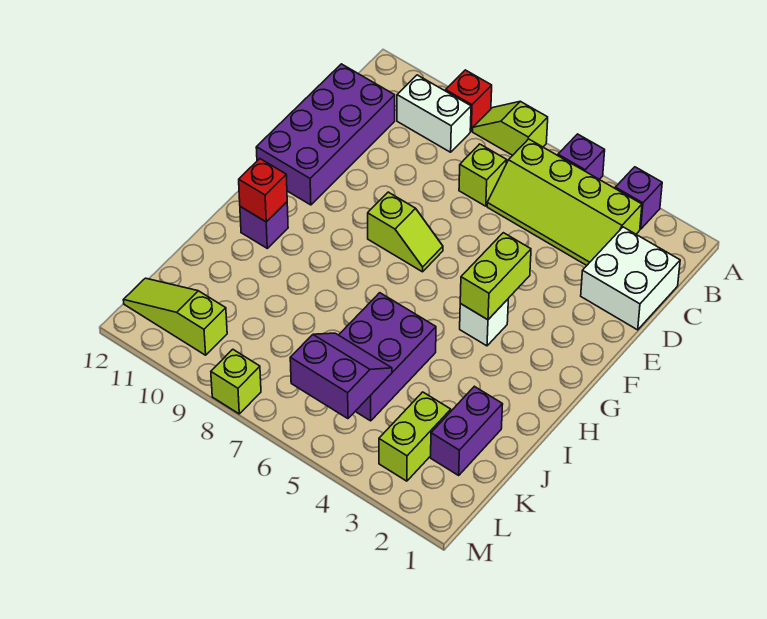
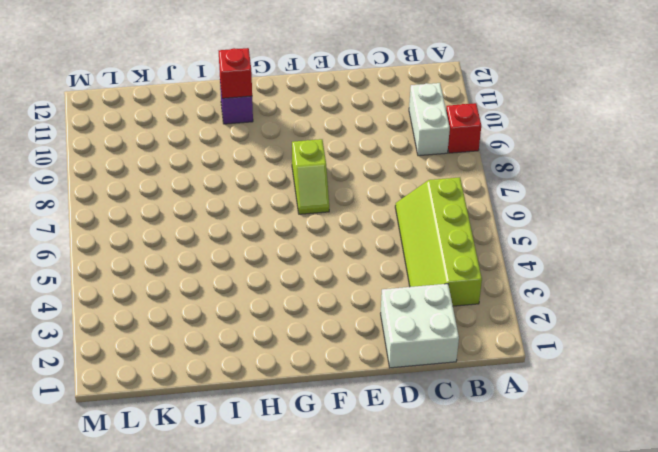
none -> purple 1x1 brick [615,167,662,229]
none -> purple 1x1 brick [558,134,605,179]
none -> lime 1x2 slope [473,101,548,155]

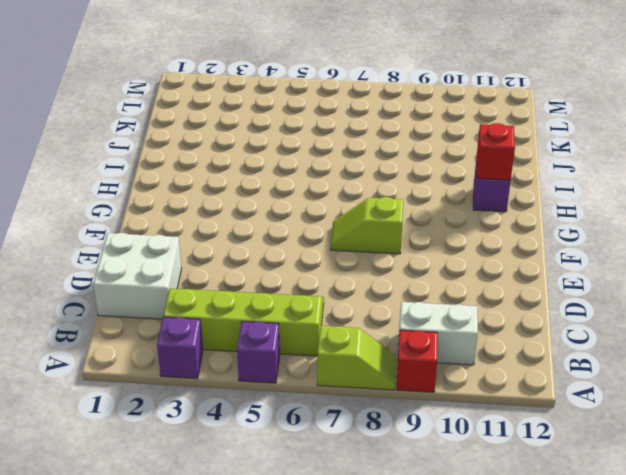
none -> lime 1x1 brick [459,144,507,206]
none -> purple 2x4 brick [256,64,395,205]
none -> white 1x1 brick [460,299,508,346]

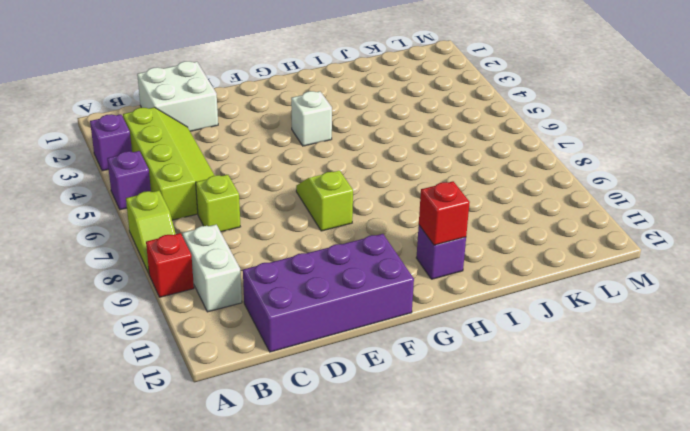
none -> purple 2x3 brick [339,293,436,421]
none -> purple 1x2 brick [431,386,503,475]
none -> lime 1x2 brick [379,392,451,481]

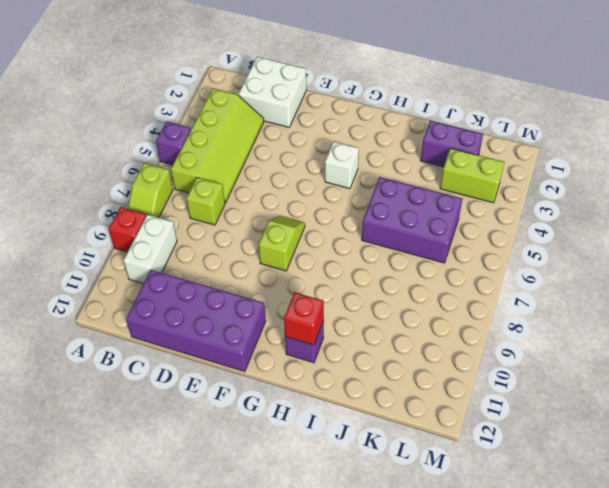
none -> purple 1x1 brick [615,167,662,229]
none -> lime 1x3 slope [124,278,227,355]
none -> lime 1x1 brick [211,349,261,414]

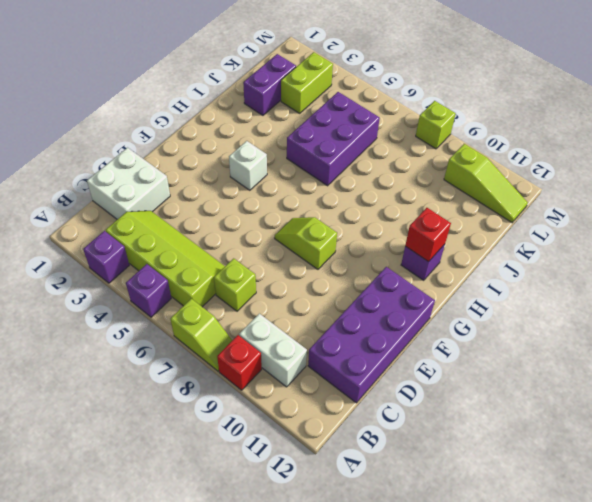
none -> lime 1x2 brick [460,233,531,320]
none -> purple 2x2 slope [290,333,392,419]

